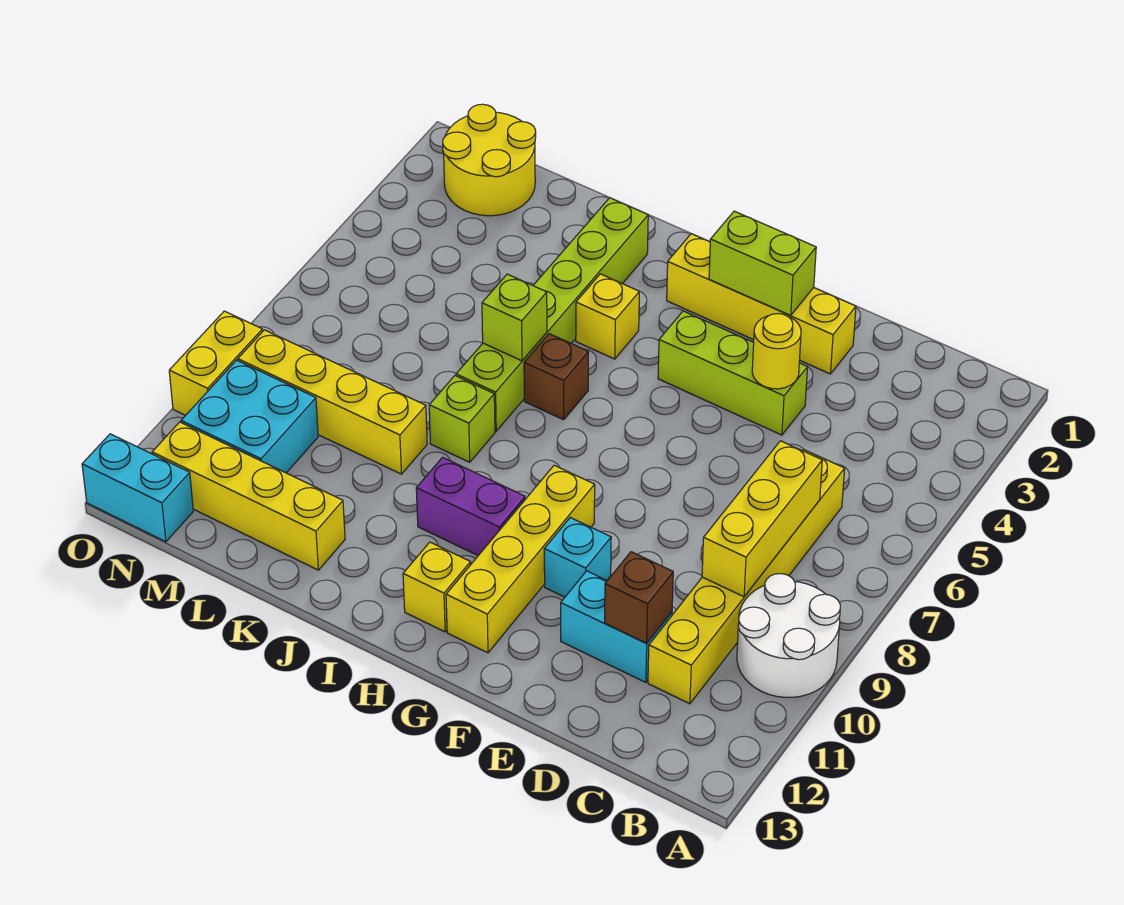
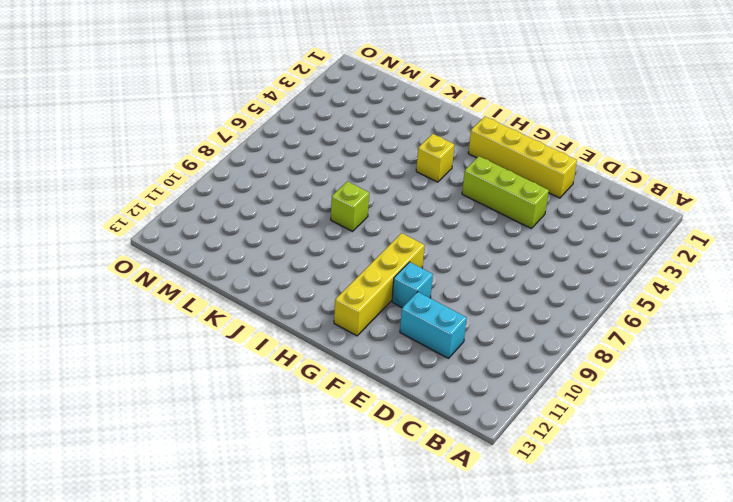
none -> white 2x2 round brick [737,574,840,697]
none -> yellow 1x6 brick [648,449,845,704]
none -> purple 1x2 brick [416,457,525,555]

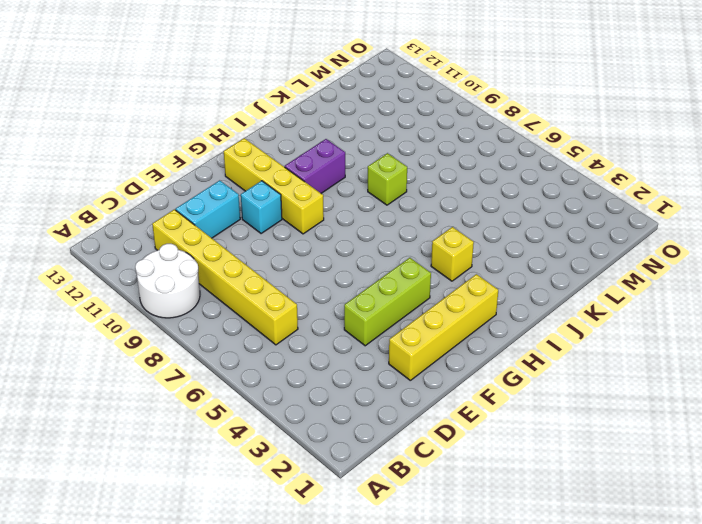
none -> yellow 1x1 brick [403,542,471,632]
none -> brown 1x1 brick [524,334,588,420]
none -> lime 1x6 brick [456,198,648,431]

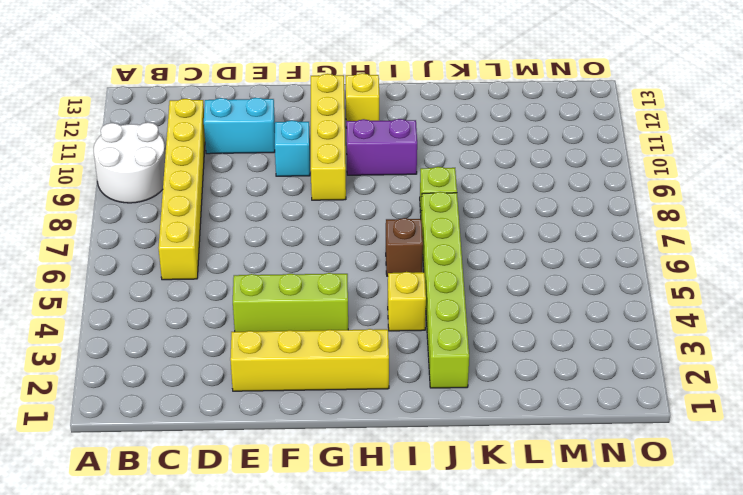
none -> yellow 1x4 brick [238,330,427,474]
none -> yellow 1x4 brick [152,422,345,570]
none -> yellow 2x2 round brick [443,104,536,216]

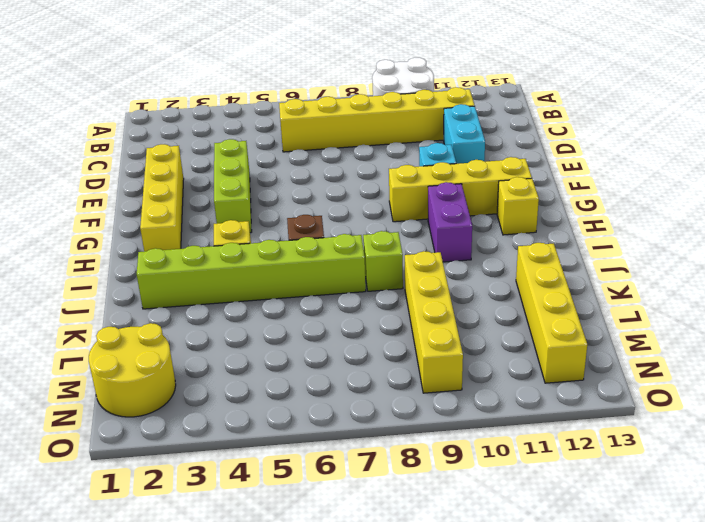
none -> cyan 2x2 brick [181,360,318,473]
none -> cyan 1x2 brick [82,434,193,542]
none -> yellow 1x2 brick [169,311,263,415]

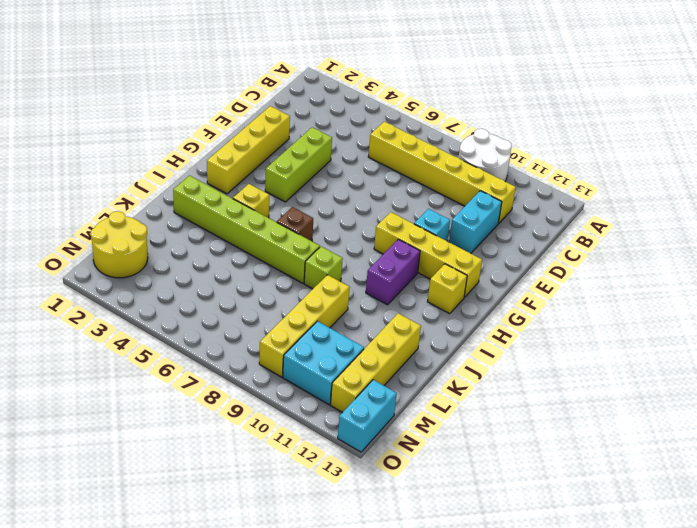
none -> yellow 1x2 brick [169,311,263,415]
none -> yellow 1x3 brick [702,441,822,597]
none -> brown 1x1 brick [605,552,673,643]

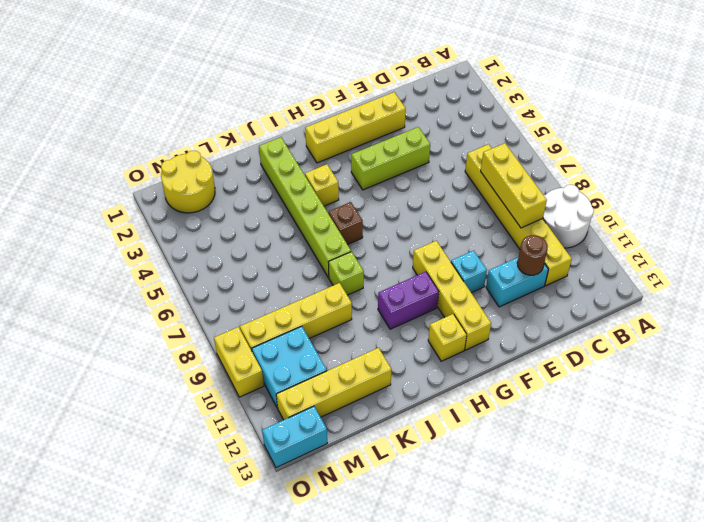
brown 1x1 round brick [517,235,548,275] -> brown 1x1 brick [605,552,673,643]
none -> yellow 1x1 round brick [752,314,801,389]
none -> lime 1x2 brick [709,211,816,315]
none -> lime 1x1 brick [482,274,547,361]

